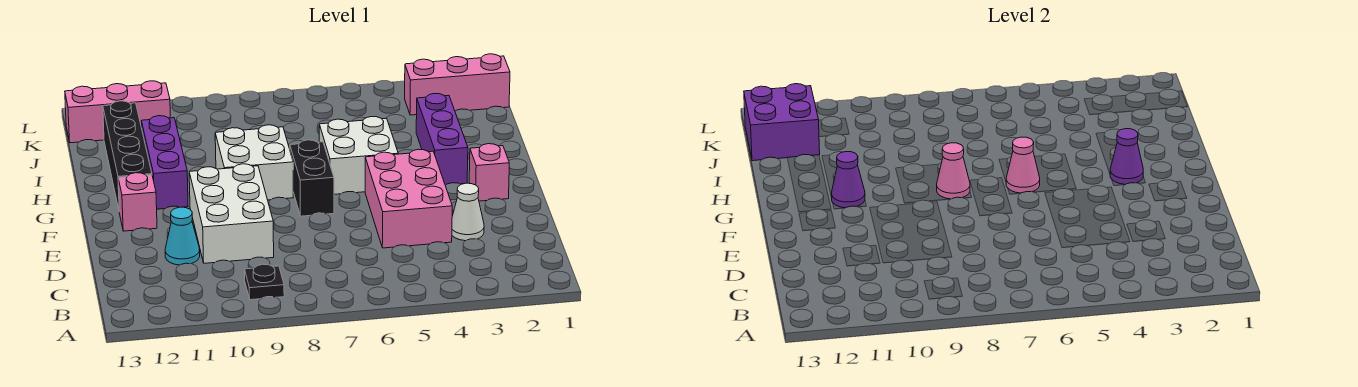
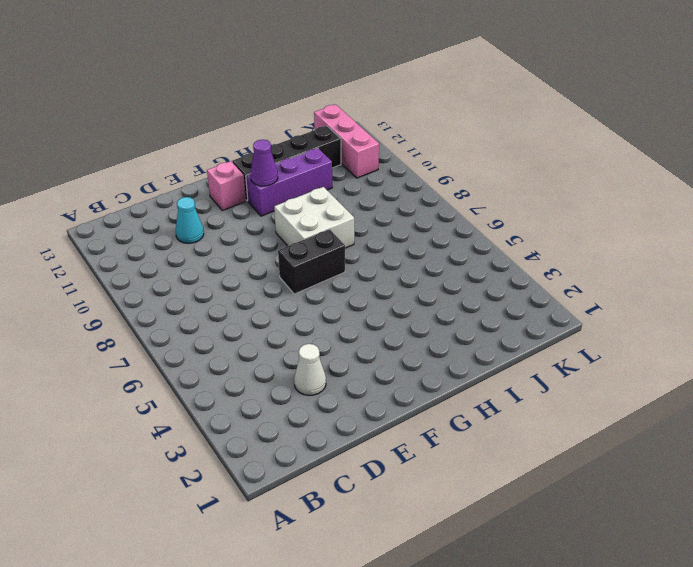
none -> black 1x1 plate [245,264,284,300]
none -> pink 2x3 brick [365,149,452,248]
none -> white 2x3 brick [189,164,274,263]

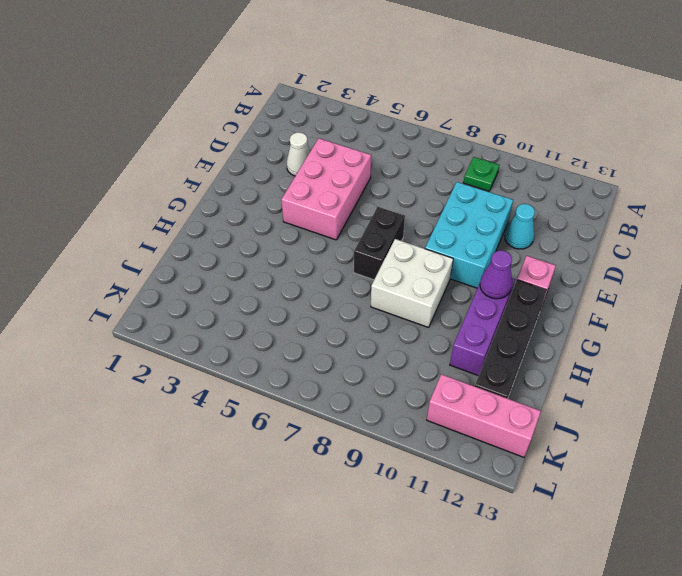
green 1x1 plate [463,157,499,191] -> black 1x1 plate [245,264,284,300]
cyan 2x3 brick [425,182,513,288] -> white 2x3 brick [189,164,274,263]
none -> pink 1x1 brick [469,144,509,201]
none -> purple 1x3 brick [416,93,468,185]
none -> white 2x2 brick [319,117,398,194]

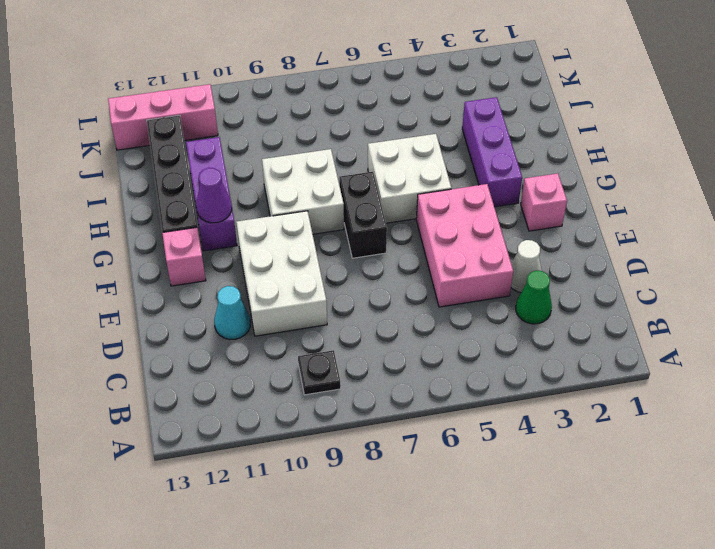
green 1x1 cone [516,271,552,324] -> none
none -> pink 1x3 brick [405,54,510,115]
none -> purple 1x1 cone [1110,129,1143,184]
none -> pink 1x1 cone [1006,137,1040,193]

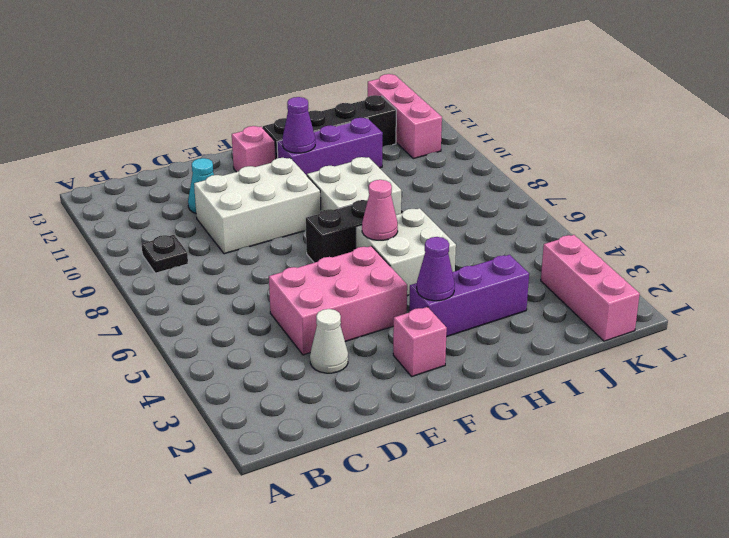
none -> pink 1x1 cone [937,143,970,199]
none -> purple 2x2 brick [744,84,820,161]

